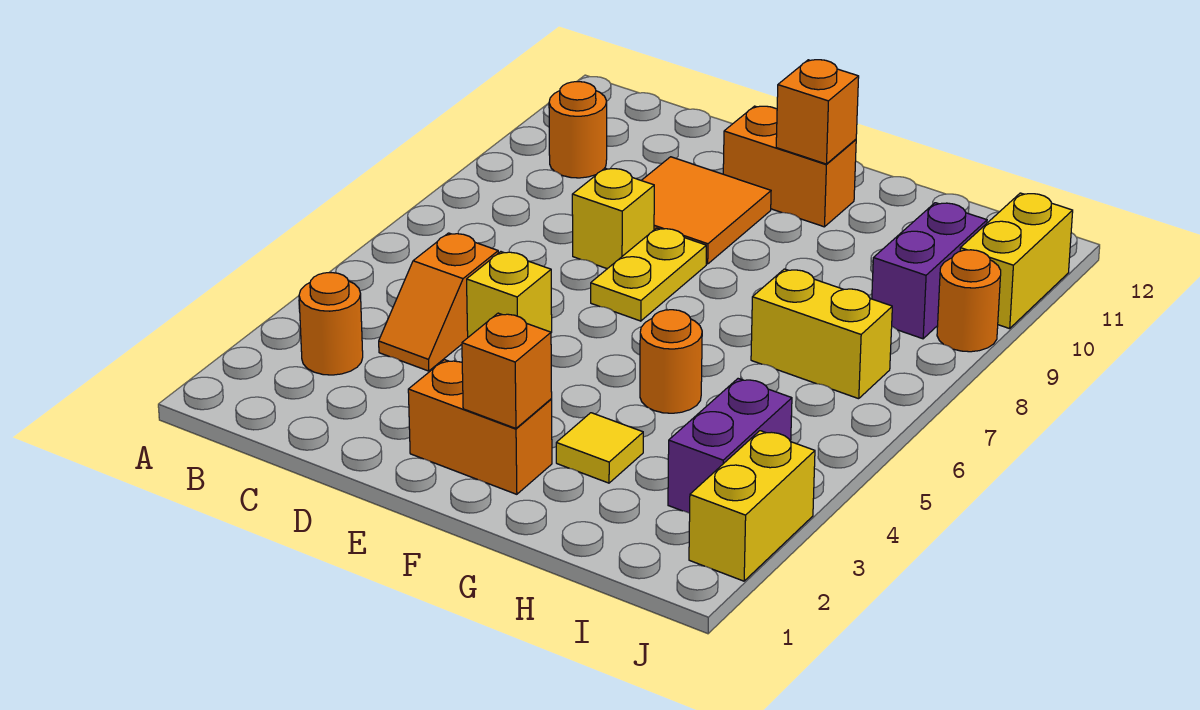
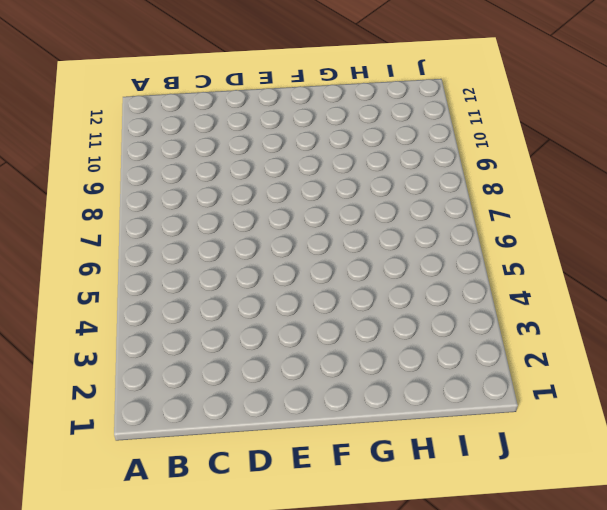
none -> orange 1x1 round brick [299,273,363,375]
none -> orange 1x1 round brick [549,82,607,178]
none -> orange 1x2 slope [379,233,498,371]

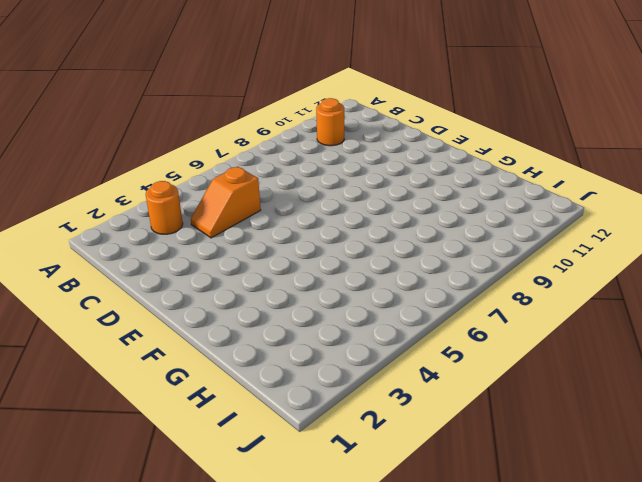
none -> yellow 1x1 brick [467,252,552,337]
none -> yellow 1x1 brick [572,168,654,269]
none -> orange 2x2 tile [641,157,771,264]

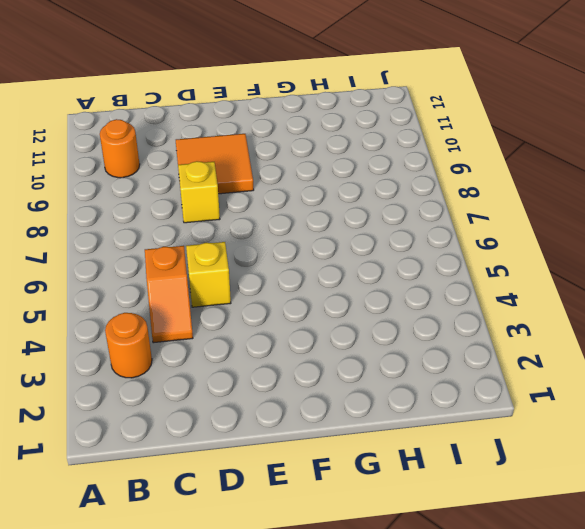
none -> orange 1x2 brick [408,360,552,494]
none -> yellow 1x2 plate [591,228,706,321]
none -> orange 1x2 brick [723,106,856,227]

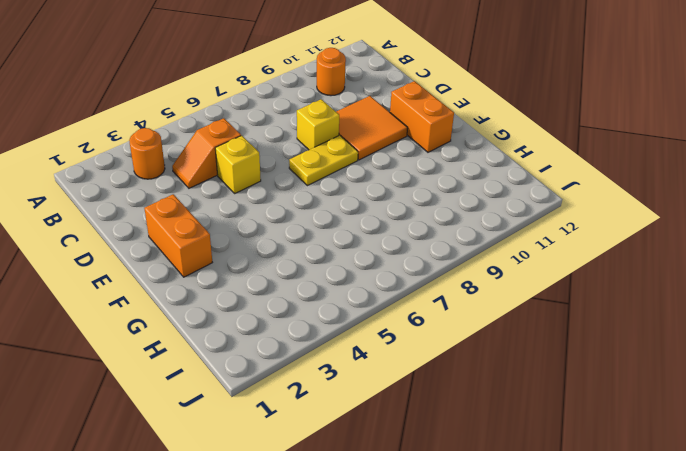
none -> yellow 1x1 tile [556,413,643,483]
none -> orange 1x1 round brick [640,310,702,413]
none -> yellow 1x2 brick [751,269,892,399]

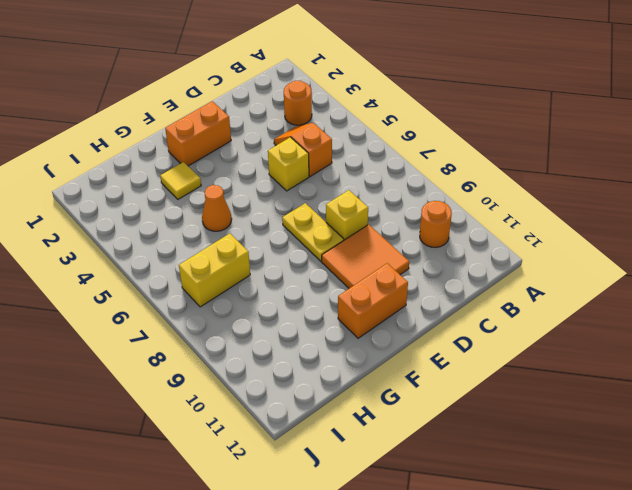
orange 1x1 cone [202,185,232,231] -> orange 1x1 round brick [640,310,702,413]
none -> purple 1x2 brick [668,379,792,513]
none -> purple 1x2 brick [872,203,987,339]
none -> yellow 1x2 brick [689,431,815,581]

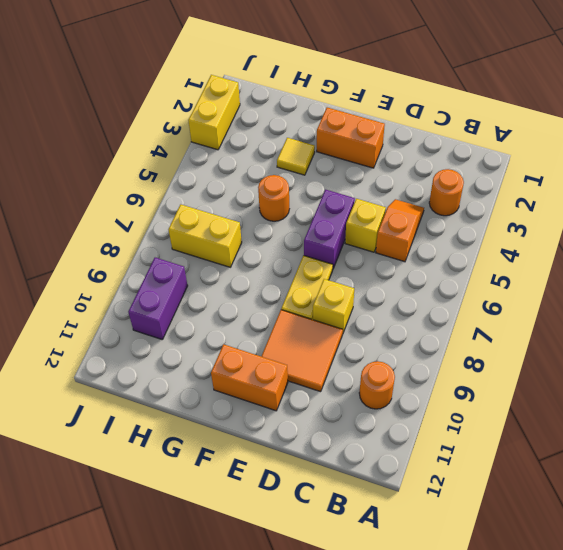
purple 1x2 brick [304,190,355,268] -> purple 1x2 brick moved to [668,379,792,513]
none -> orange 1x1 round brick [937,250,1001,352]
none -> yellow 1x2 brick [960,193,1073,329]
none -> orange 1x1 brick [462,313,552,428]

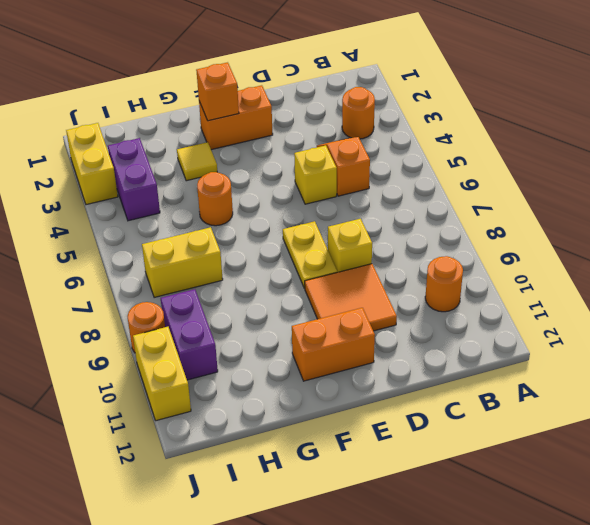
none -> orange 1x1 brick [776,60,859,164]

